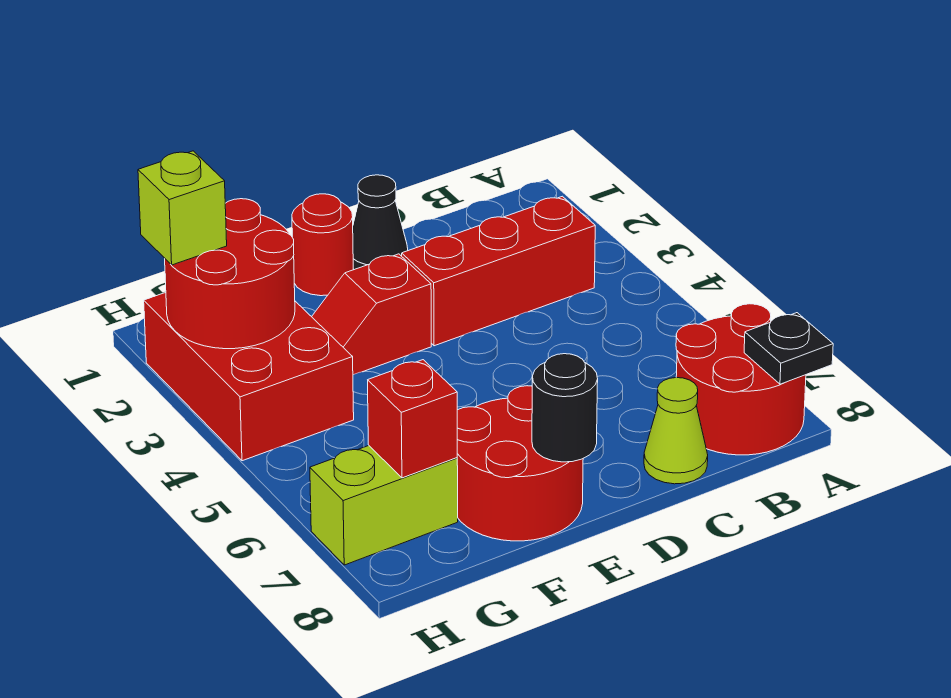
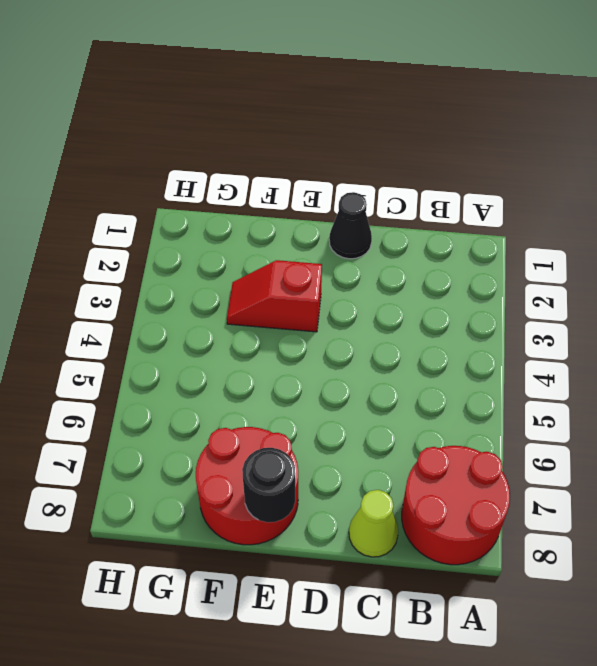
none -> red 1x3 brick [402,196,595,346]
none -> red 1x1 round brick [292,194,353,296]
none -> red 2x3 brick [144,293,354,461]

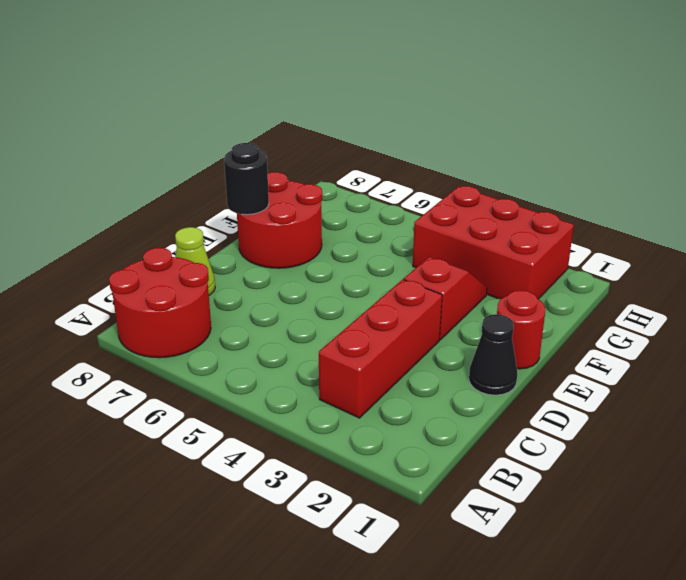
none -> lime 1x2 brick [310,446,458,565]
none -> black 1x1 plate [744,313,833,384]
none -> red 2x2 round brick [165,199,295,349]

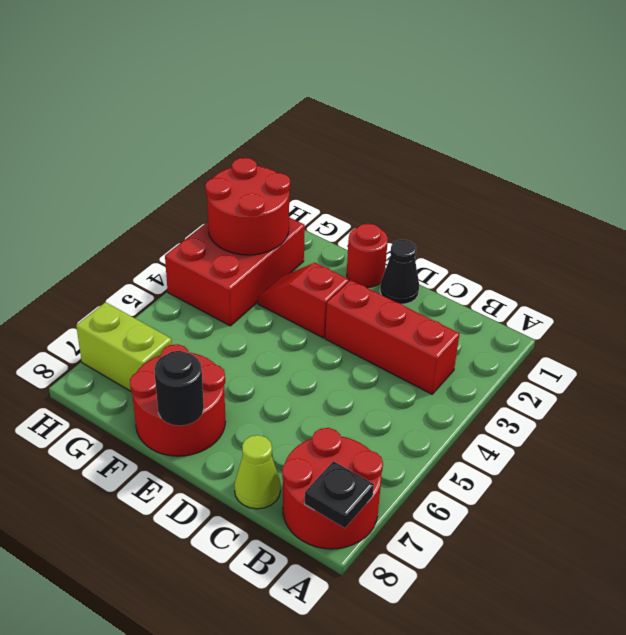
none -> red 1x1 brick [368,360,457,478]
none -> lime 1x1 brick [138,151,227,265]

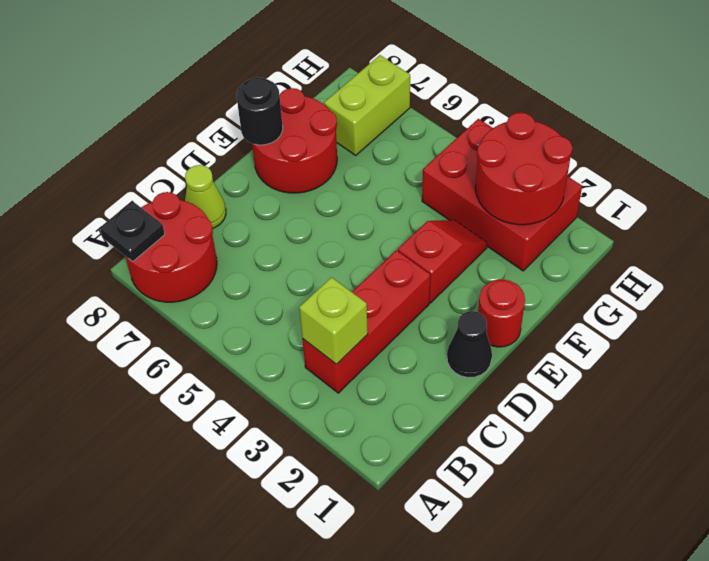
lime 1x1 brick [299,277,368,364] -> lime 1x1 brick moved to [138,151,227,265]
none -> red 1x1 brick [368,360,457,478]

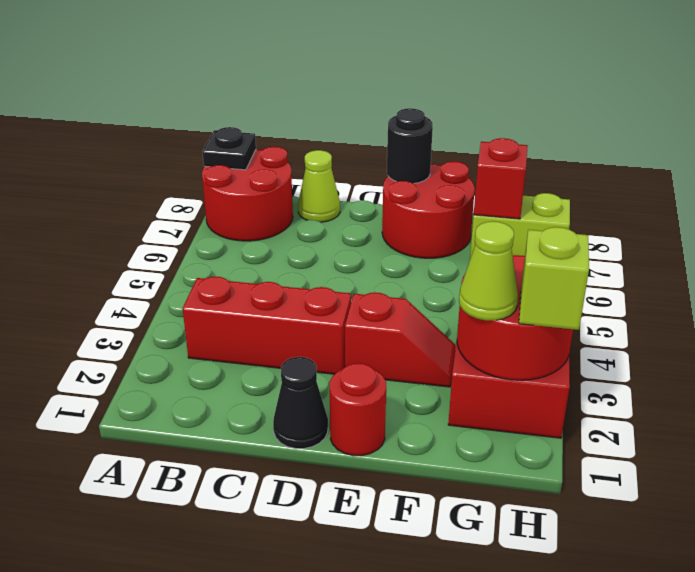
lime 1x1 cone [459,221,518,320] -> none

